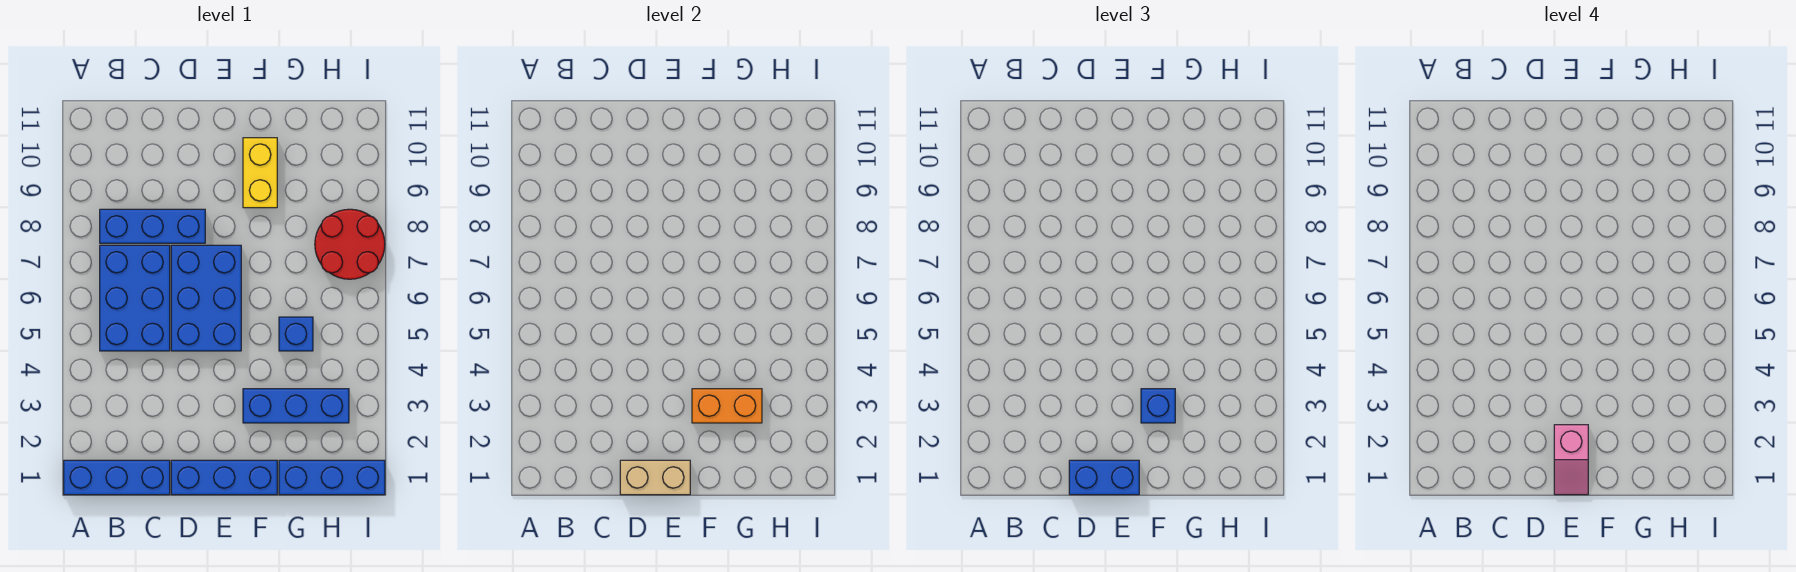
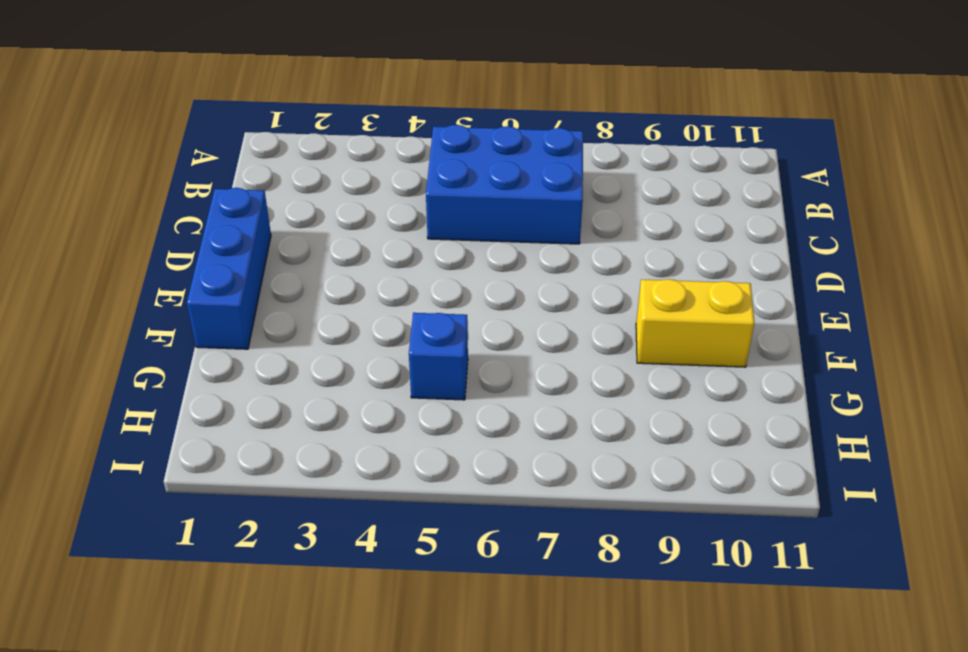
none -> blue 1x3 brick [64,460,170,495]
none -> blue 1x3 brick [100,209,205,243]
none -> blue 2x3 brick [171,245,241,351]

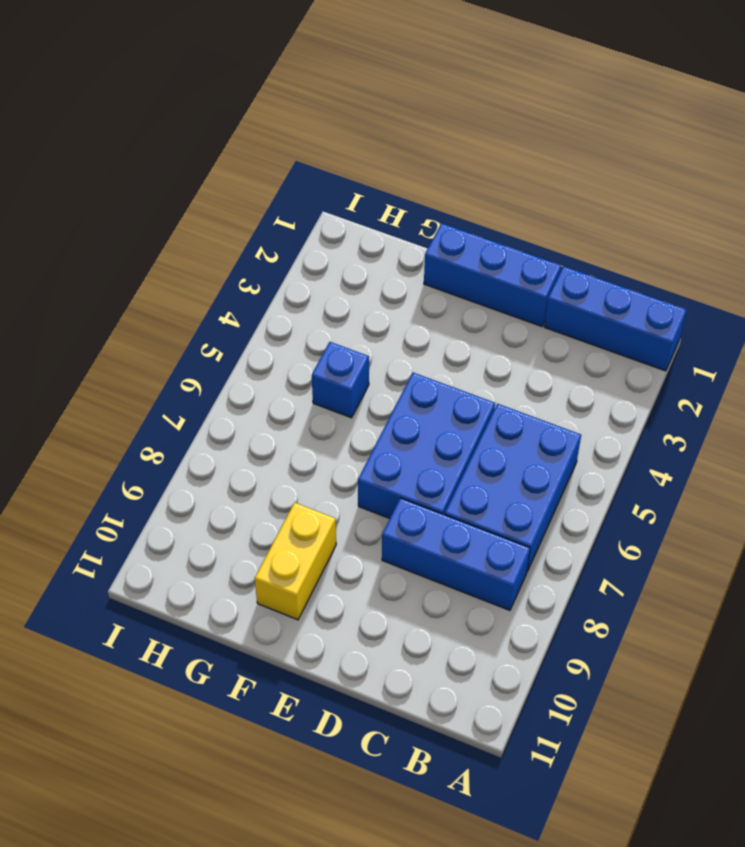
none -> blue 1x3 brick [243,389,349,423]
none -> blue 1x3 brick [279,460,385,495]
none -> red 2x2 round brick [315,209,385,279]

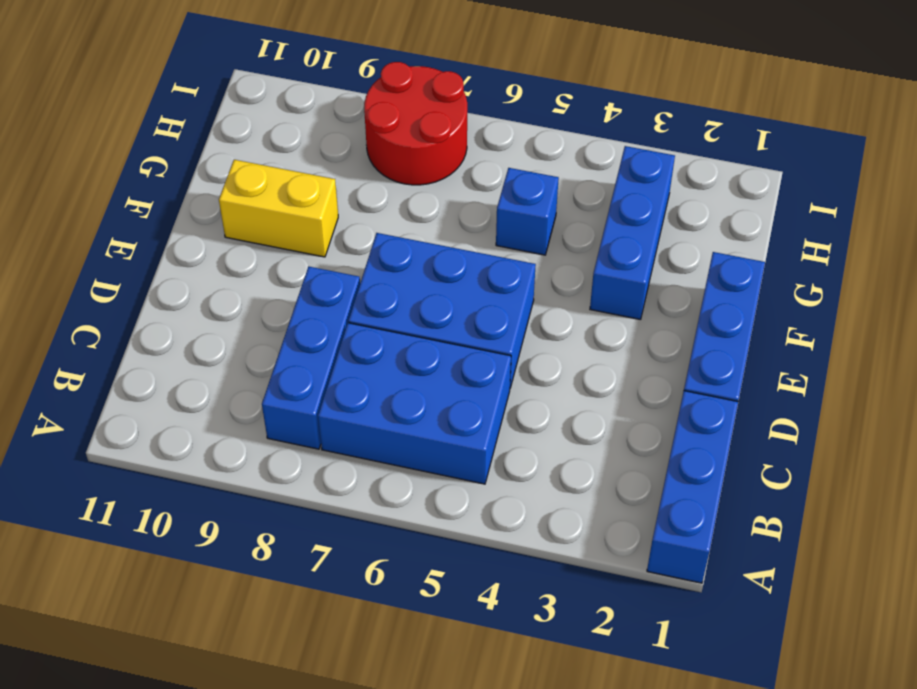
none -> blue 1x3 brick [279,460,385,495]
none -> tan 1x2 brick [620,460,690,495]
none -> orange 1x2 brick [692,389,762,423]

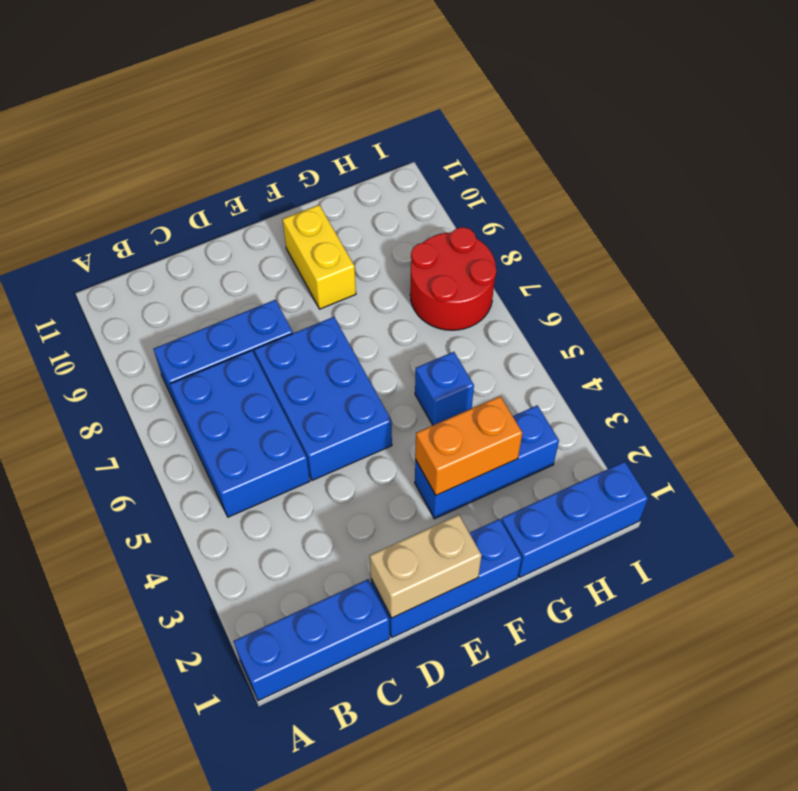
none -> blue 1x2 brick [1069,460,1139,495]
none -> blue 1x1 brick [1141,389,1175,423]
none -> pink 1x2 slope [1554,425,1588,495]

